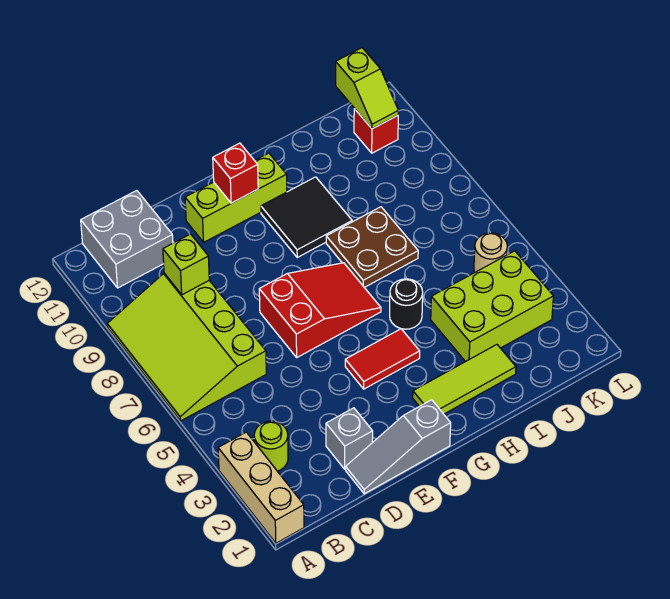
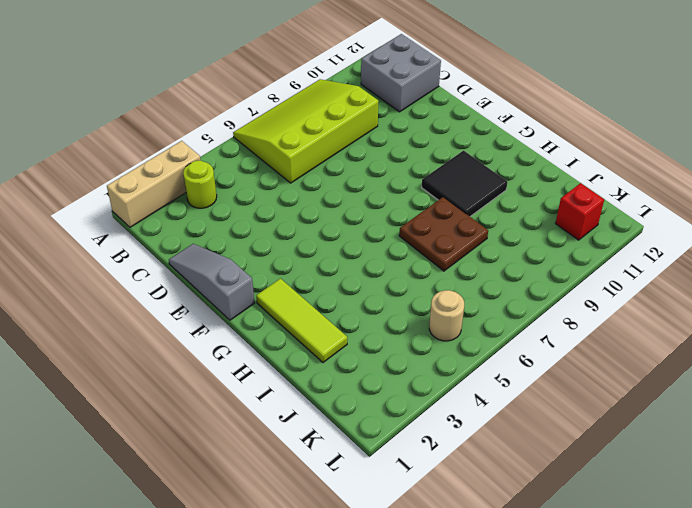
none -> grey 1x1 brick [326,408,373,469]
none -> red 2x3 slope [259,263,381,357]
none -> lime 1x3 brick [185,153,287,242]

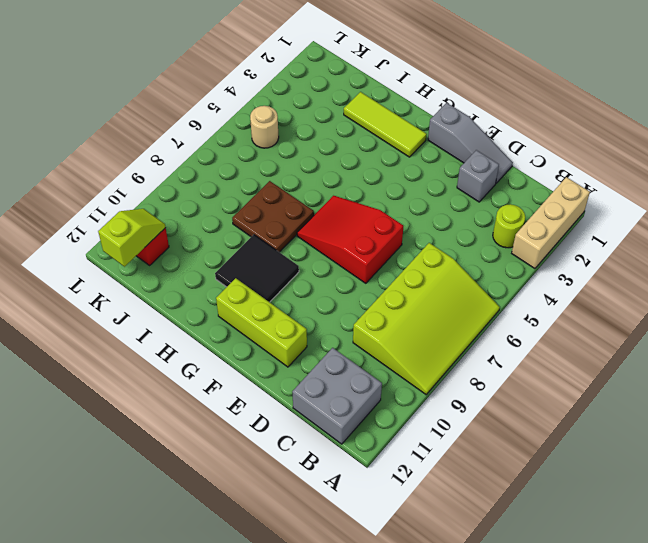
none -> red 1x2 tile [345,329,420,389]
none -> black 1x1 round brick [390,279,423,329]
none -> lime 2x3 brick [431,251,553,362]

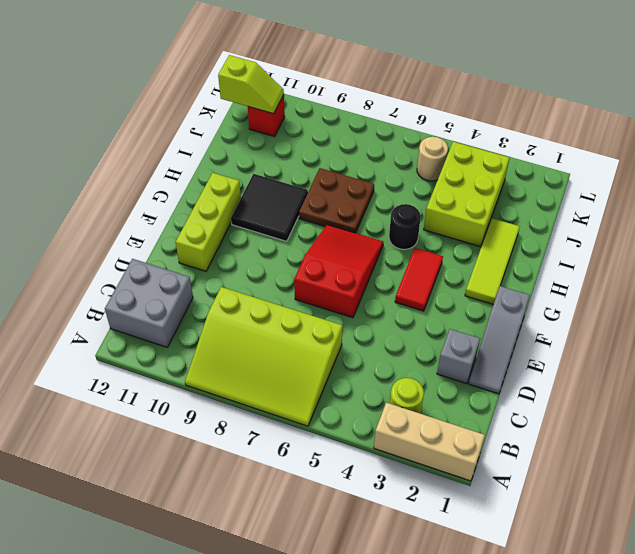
none -> lime 1x1 brick [163,234,209,295]
none -> red 1x1 brick [213,143,258,203]

